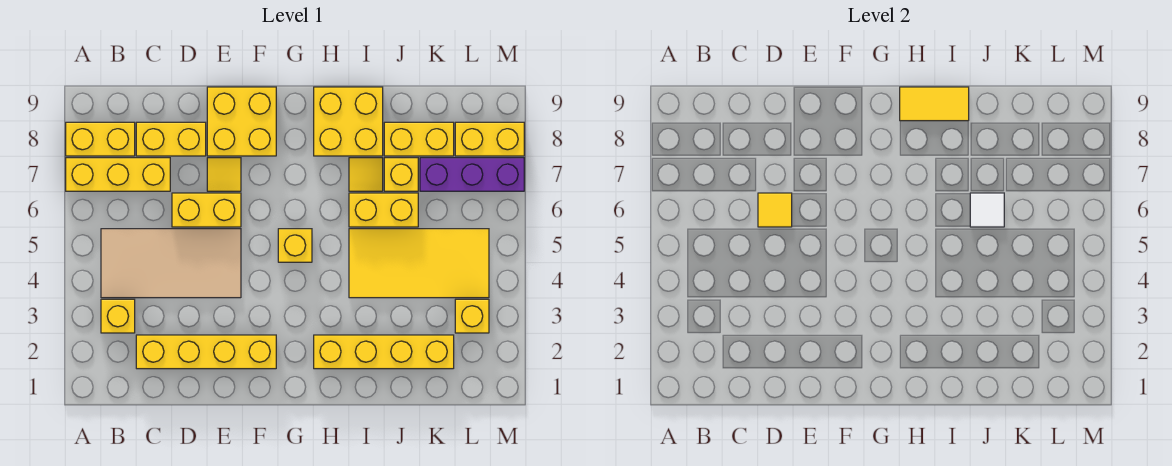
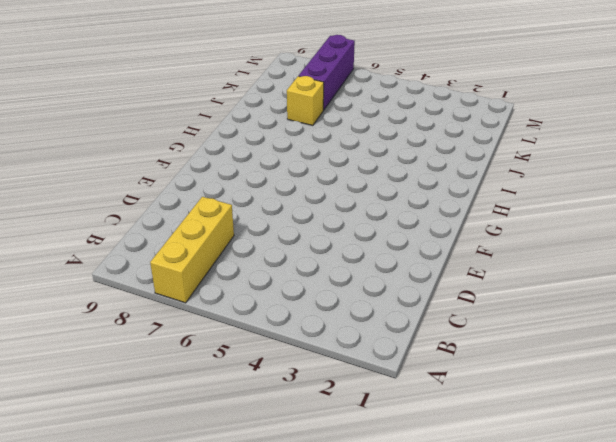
none -> yellow 1x2 brick [66,122,135,156]
none -> yellow 1x1 brick [101,299,135,333]
none -> tan 2x4 tile [101,229,241,298]

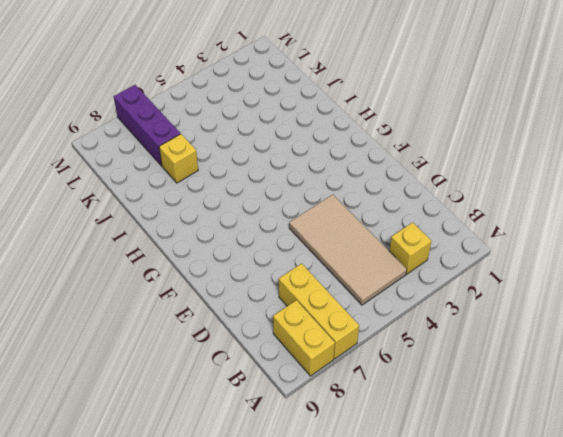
none -> yellow 1x4 brick [136,335,276,369]
none -> yellow 1x2 brick [136,122,206,156]
none -> yellow 1x2 brick [172,193,241,227]

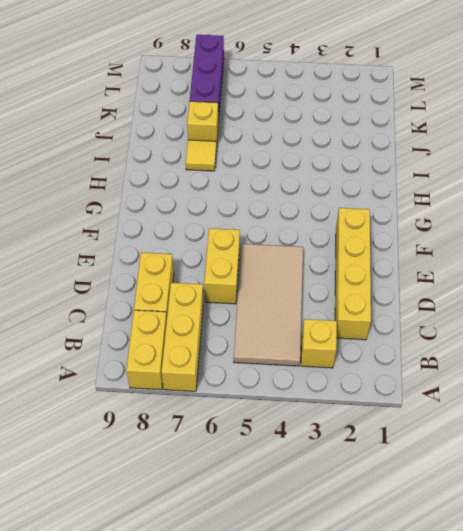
none -> yellow 1x1 tile [207,158,241,191]
none -> yellow 2x2 brick [207,87,276,156]
none -> yellow 1x1 brick [278,229,312,262]

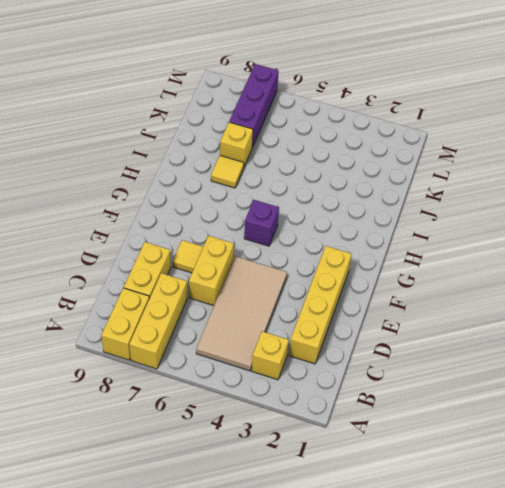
purple 1x1 brick [244,200,279,246] -> yellow 1x1 brick [278,229,312,262]
none -> yellow 2x2 brick [207,87,276,156]
none -> yellow 1x4 brick [314,335,454,369]
none -> yellow 2x2 brick [314,87,383,156]

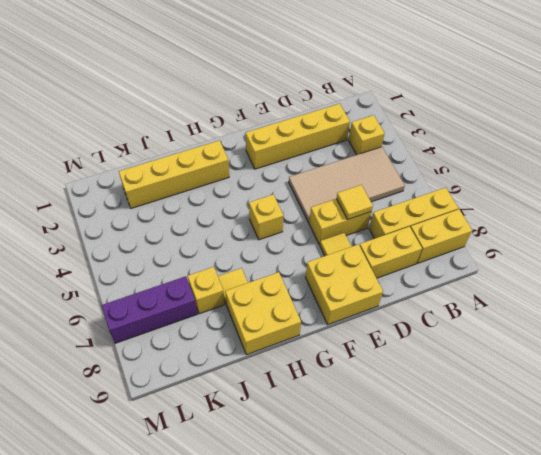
none -> yellow 2x4 tile [349,229,489,298]
none -> yellow 1x2 brick [349,193,418,227]
none -> yellow 1x2 brick [384,122,454,156]

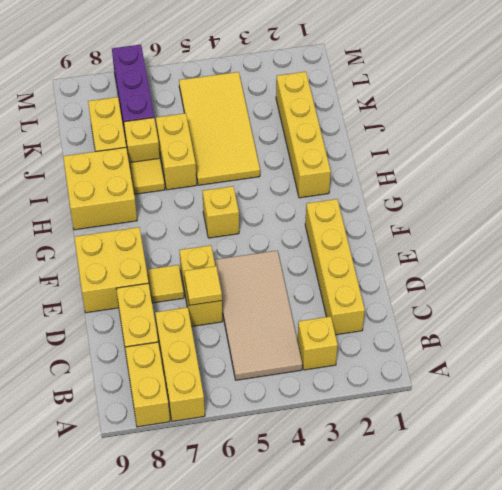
none -> yellow 1x1 brick [455,299,489,333]
none -> yellow 1x2 brick [455,122,524,156]
none -> yellow 1x2 tile [900,87,969,121]

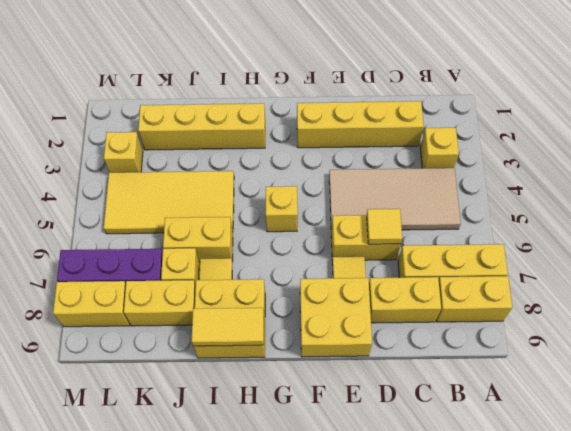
none -> white 1x1 tile [970,193,1004,227]

